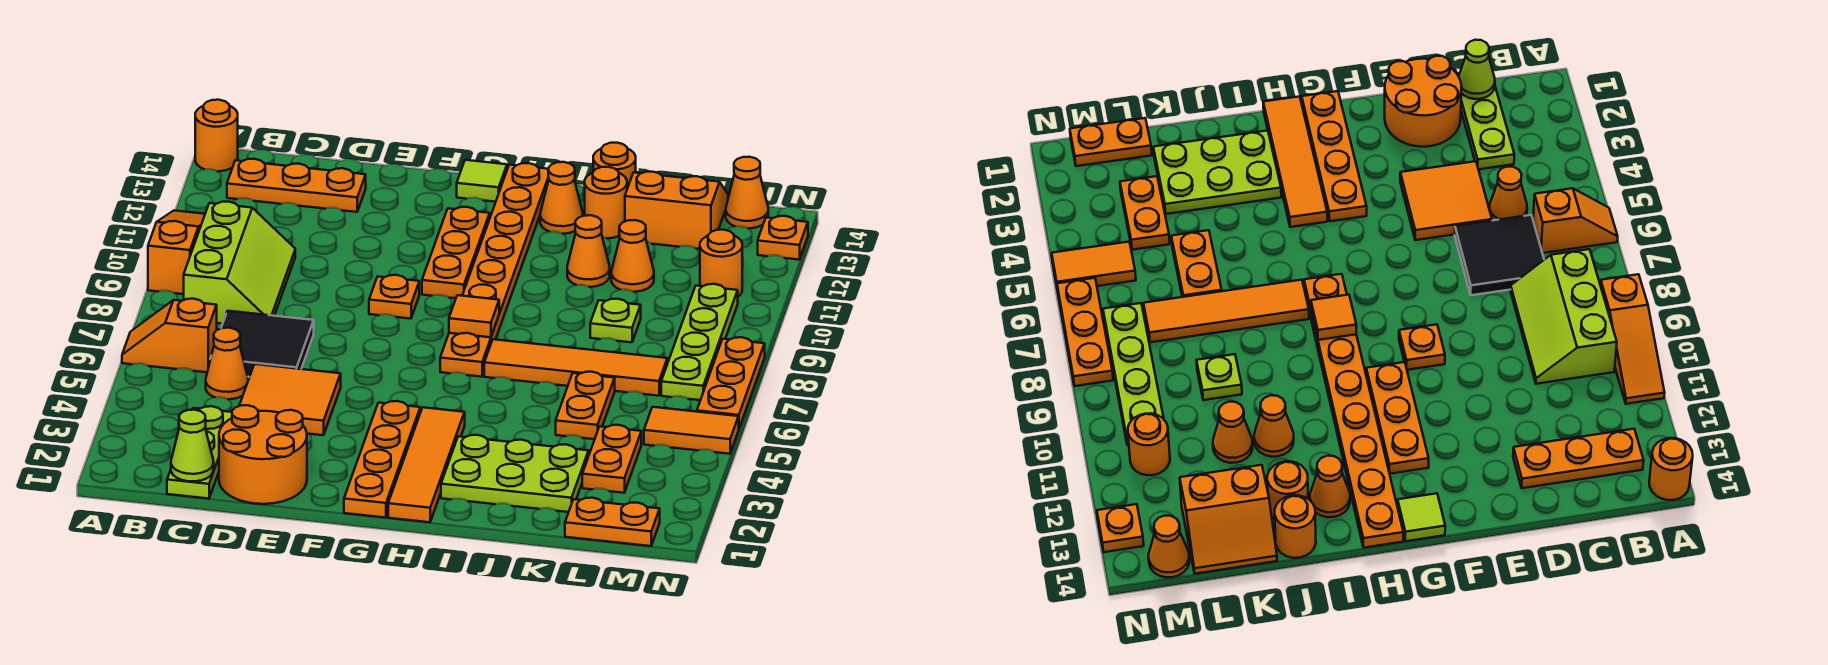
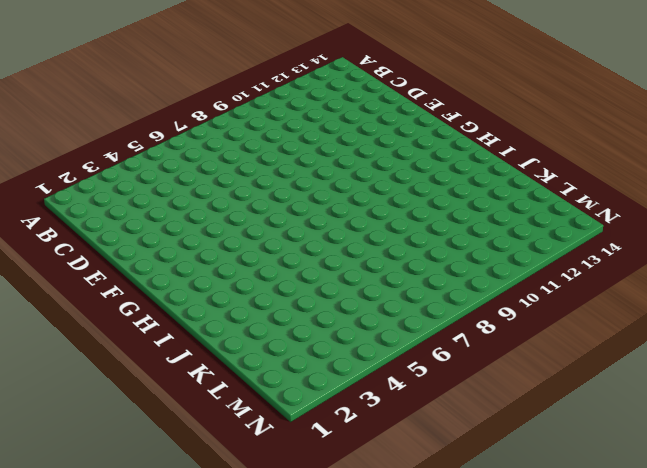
none -> orange 1x2 slope [122,299,217,372]
none -> orange 1x3 slope [148,211,205,294]
none -> orange 1x1 round brick [195,100,238,171]
none -> lime 2x3 slope [184,202,295,324]

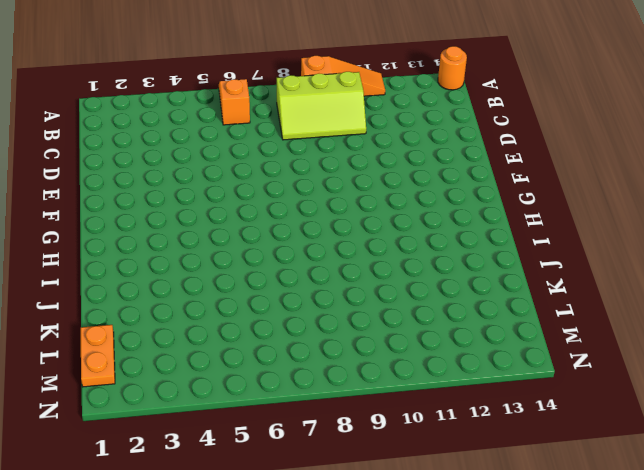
none -> orange 1x3 plate [227,159,366,212]
none -> lime 1x3 plate [167,406,232,499]
none -> orange 1x1 cone [206,328,248,399]
none -> black 2x2 tile [210,311,314,377]

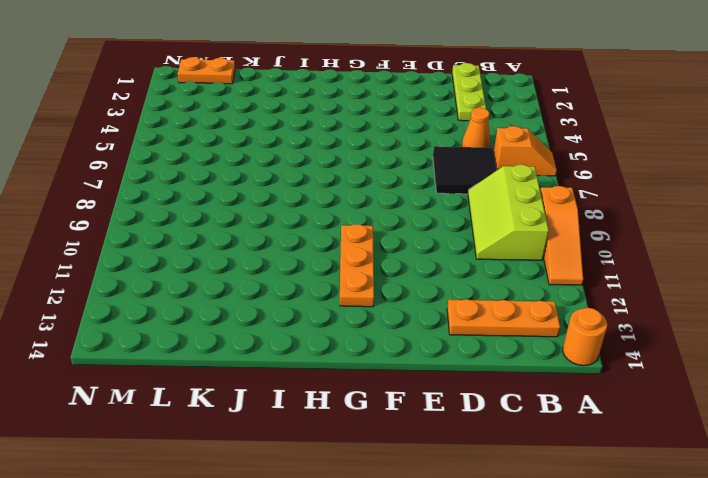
none -> orange 2x2 round brick [219,405,307,504]
none -> orange 2x2 tile [239,364,341,435]
none -> orange 1x1 plate [369,275,419,319]
none -> orange 1x4 plate [344,401,420,518]

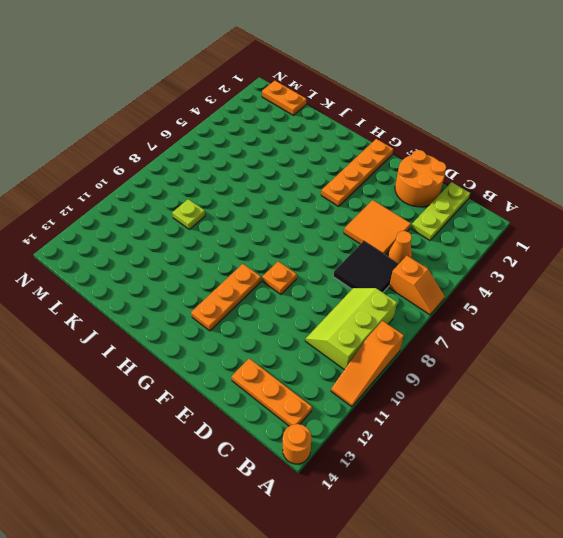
none -> lime 1x1 tile [457,160,507,202]
none -> orange 1x4 tile [388,407,465,522]
none -> orange 1x8 plate [440,163,549,377]
none -> lime 2x3 plate [441,435,589,512]

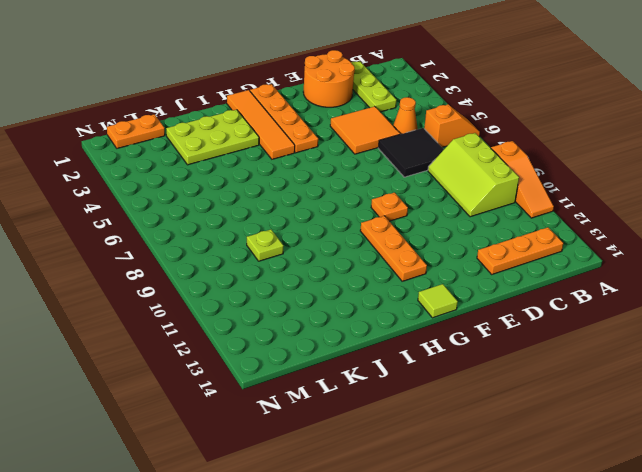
none -> orange 1x1 round brick [195,100,238,171]
none -> orange 1x8 plate [440,163,549,377]
none -> orange 1x4 tile [484,339,667,396]
none -> orange 1x1 cone [540,162,583,234]

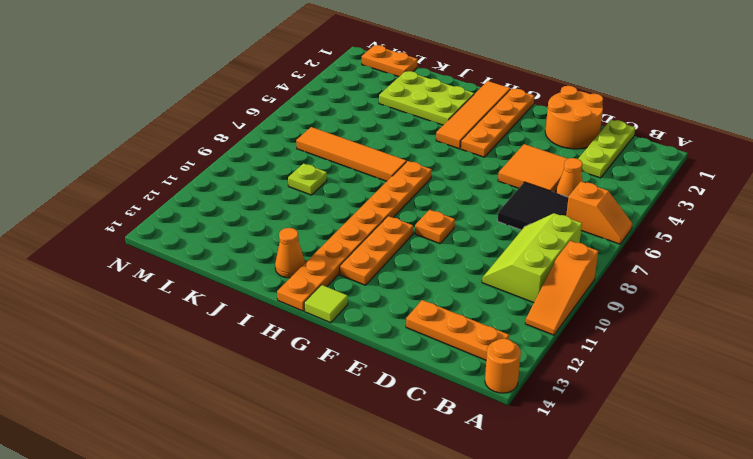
none -> orange 1x1 cone [567,215,610,287]
none -> orange 1x1 round brick [585,167,627,238]
none -> orange 1x1 round brick [593,143,636,189]
none -> orange 1x2 plate [556,372,615,439]

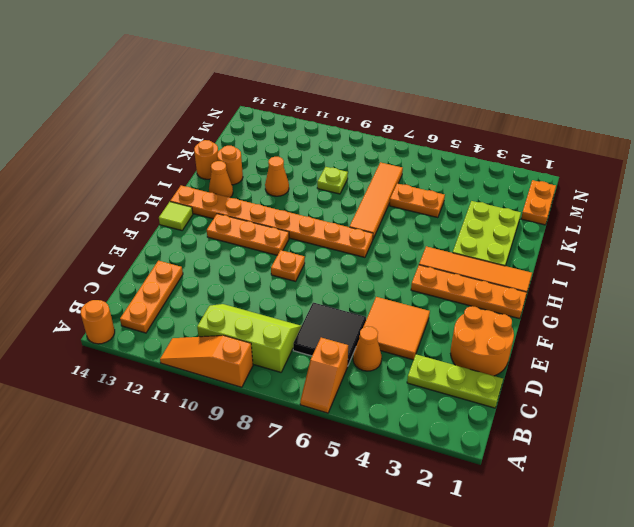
none -> orange 1x1 cone [611,220,654,292]
none -> orange 2x2 slope [625,172,728,249]
none -> orange 1x2 plate [582,425,641,493]
none -> orange 1x2 tile [644,407,739,454]

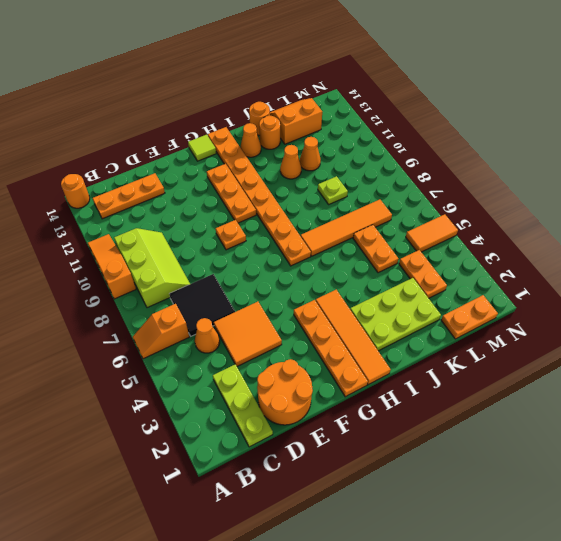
none -> lime 1x4 plate [661,284,738,400]
none -> orange 1x1 round brick [700,230,742,296]
none -> orange 1x1 cone [726,157,768,228]
none -> orange 1x3 plate [697,337,765,428]

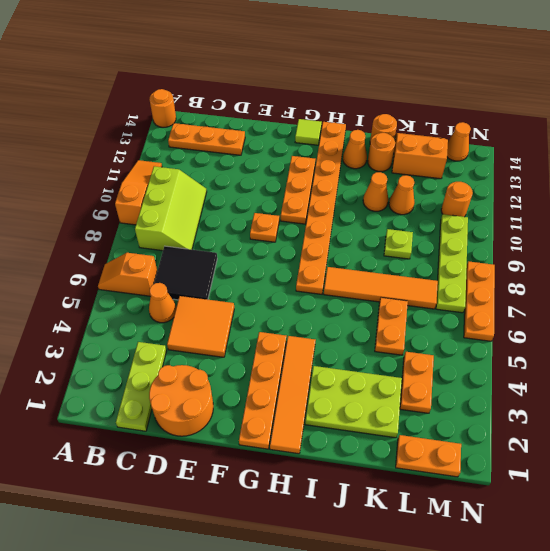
none -> orange 1x2 tile [644,407,739,454]
none -> orange 1x1 plate [758,216,808,260]
none -> lime 1x1 cone [171,410,214,481]
none -> orange 1x1 tile [449,295,499,337]

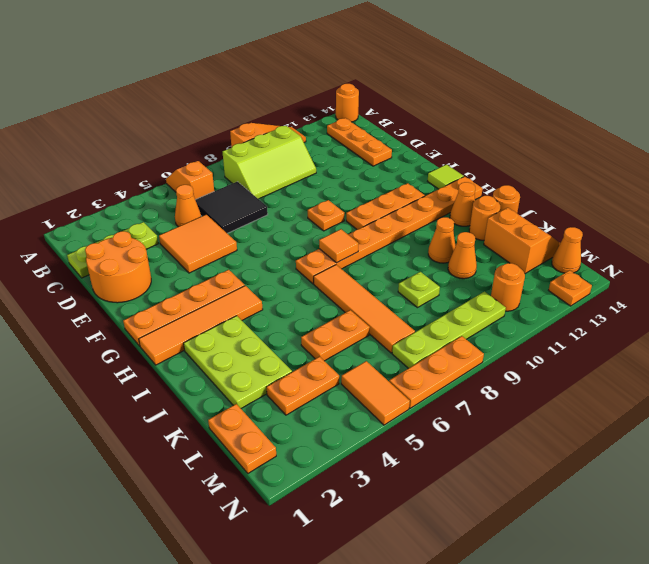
none -> lime 1x1 cone [171,410,214,481]

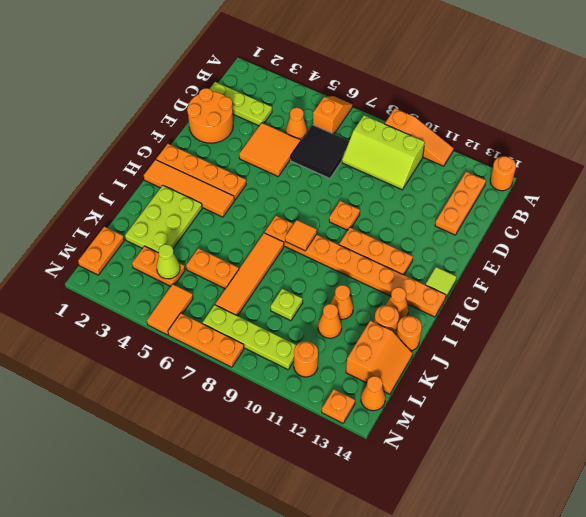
lime 1x1 cone [157,244,180,279] -> lime 1x1 cone moved to [171,410,214,481]

